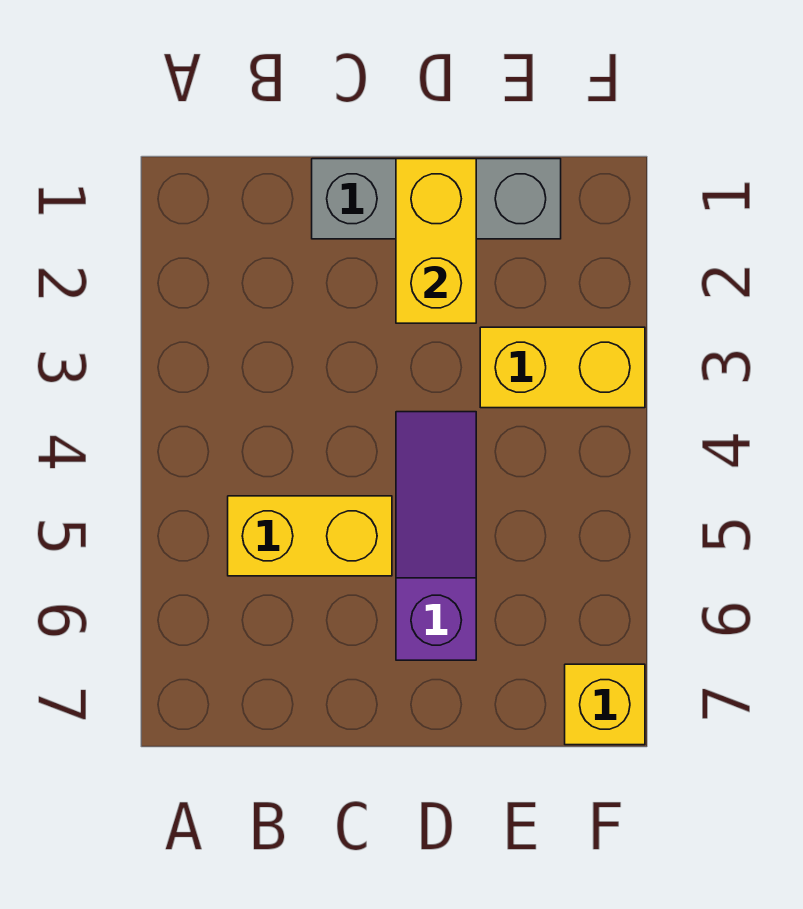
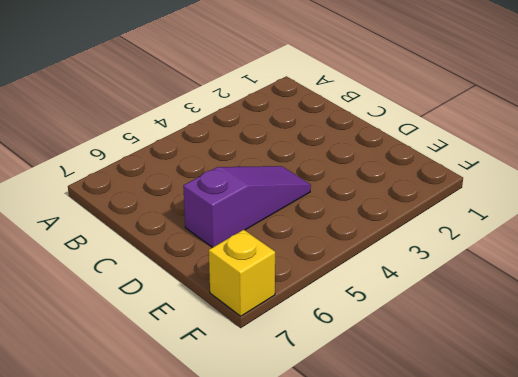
none -> yellow 1x2 brick [228,496,392,576]
none -> grey 1x3 brick [312,159,561,239]

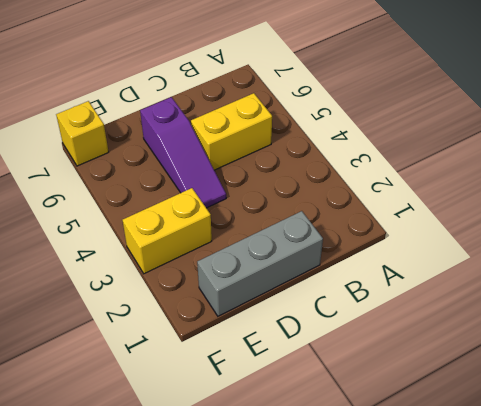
none -> yellow 1x2 brick [396,159,476,323]

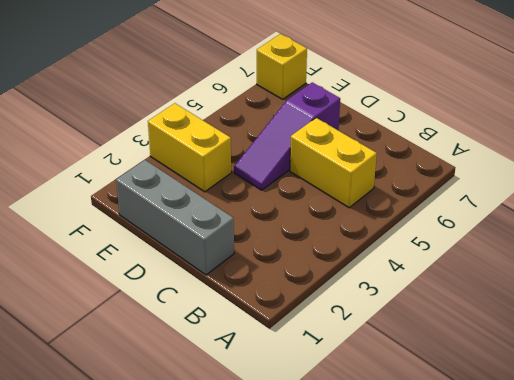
none -> yellow 1x2 brick [396,159,476,323]

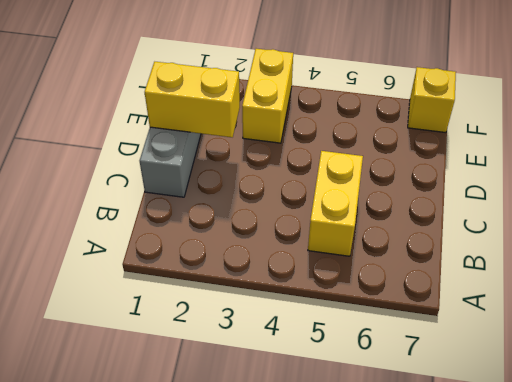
none -> purple 1x3 slope [396,412,476,660]

